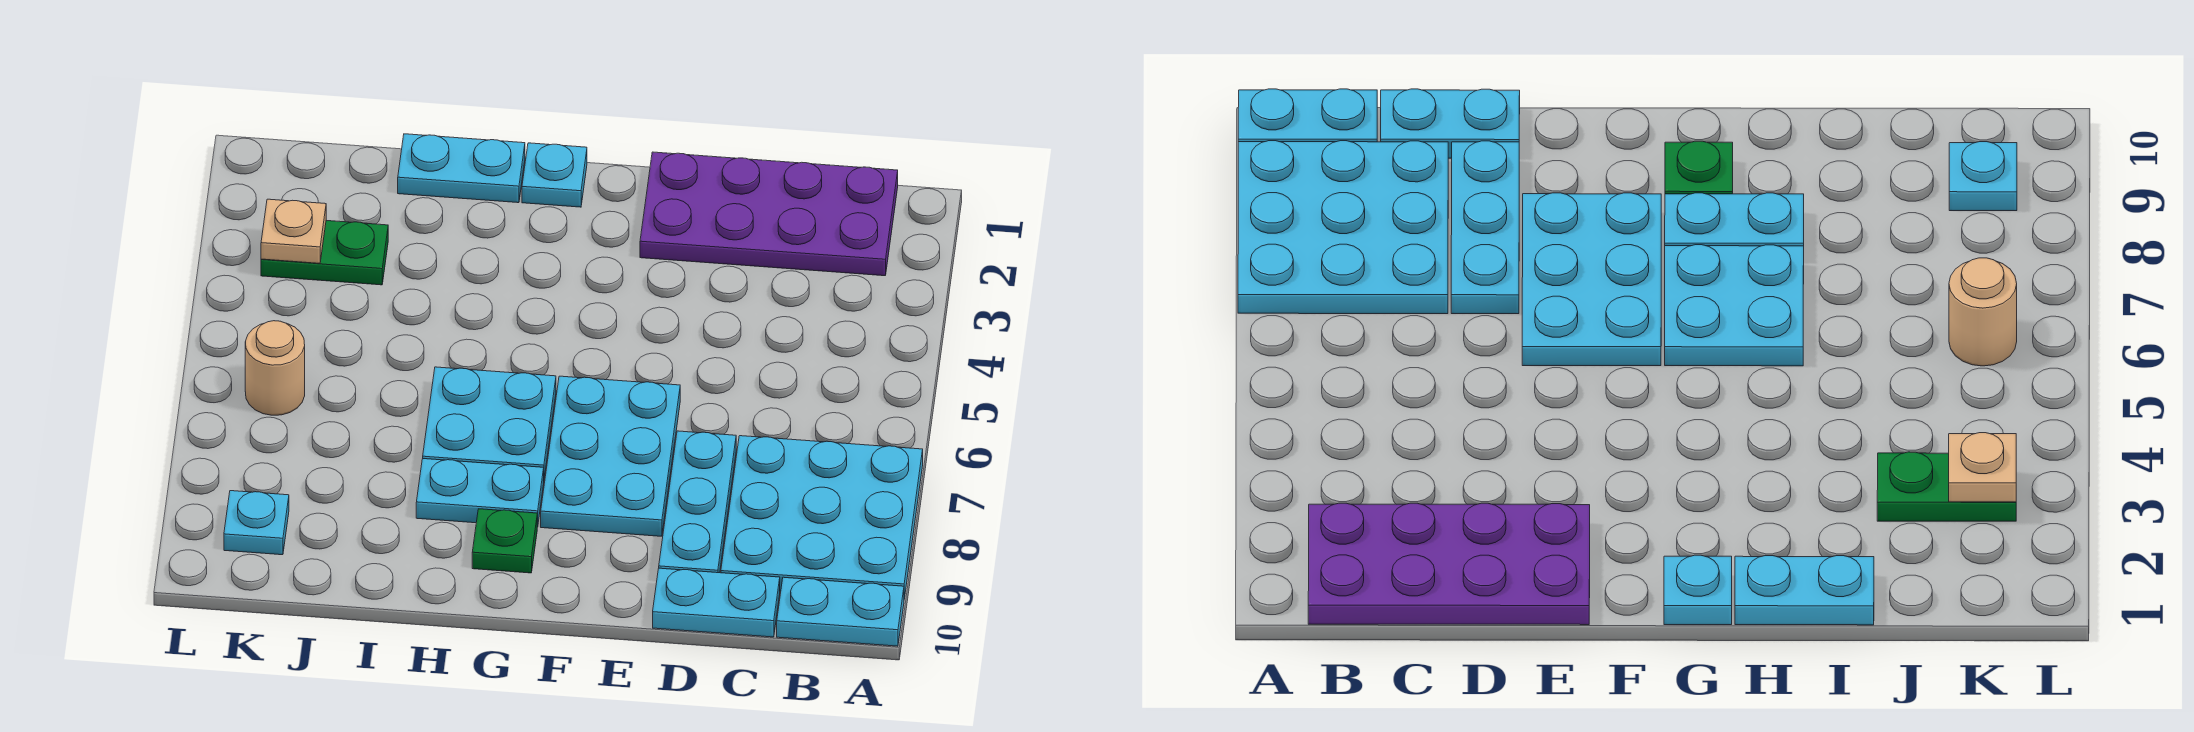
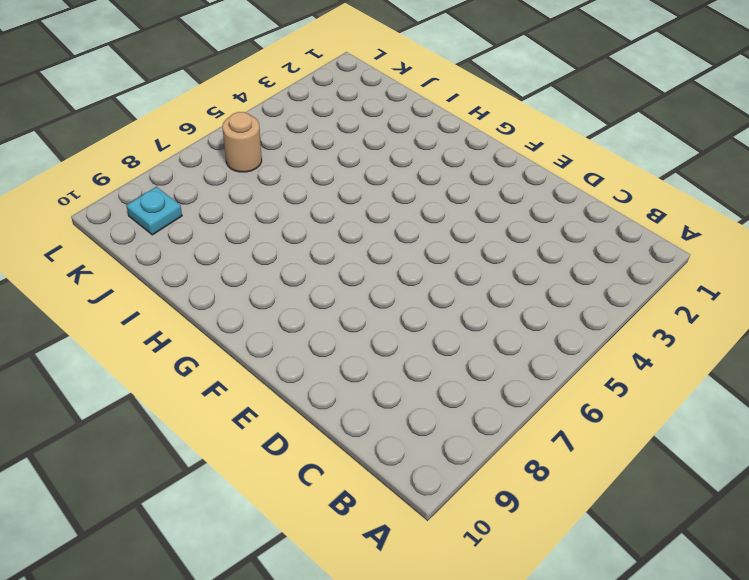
none -> cyan 3x3 plate [721,436,923,599]
none -> cyan 1x2 plate [777,577,904,646]
none -> purple 2x4 plate [640,152,898,276]

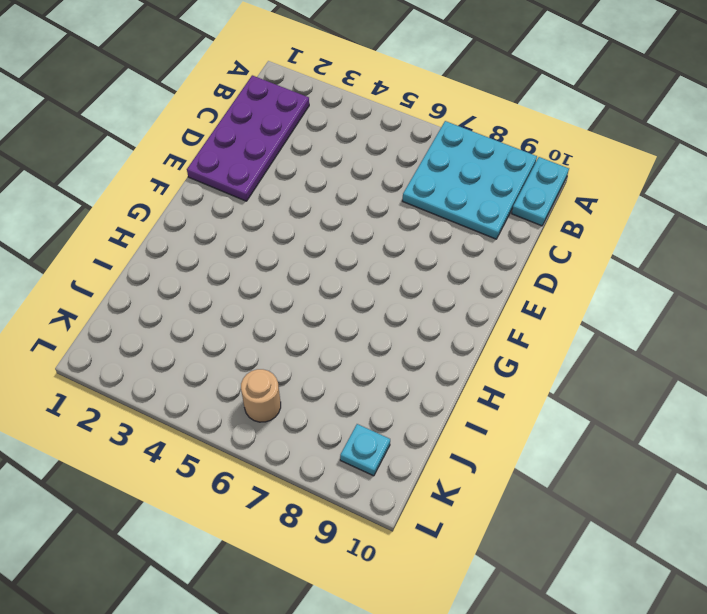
none -> cyan 1x2 plate [653,568,780,637]
none -> cyan 1x3 plate [659,431,736,573]
none -> cyan 2x3 plate [541,376,680,536]

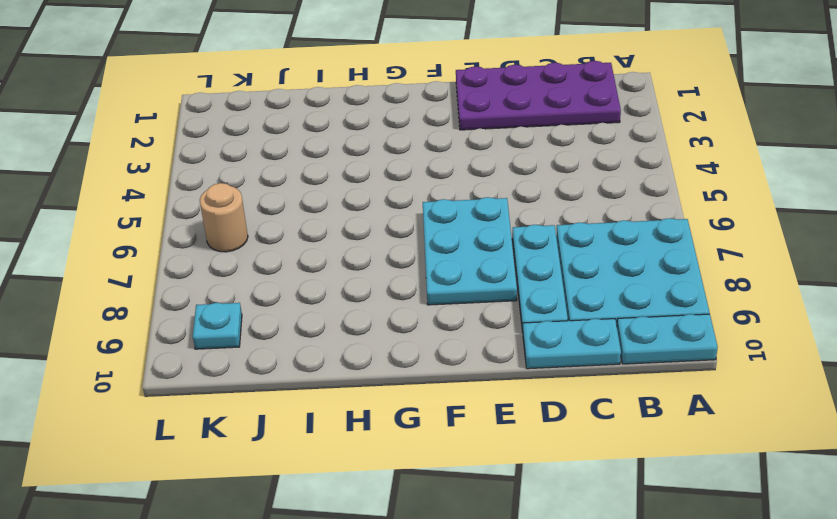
none -> cyan 1x1 plate [522,143,587,207]
none -> cyan 2x2 plate [423,367,556,478]
none -> cyan 1x2 plate [416,459,544,527]

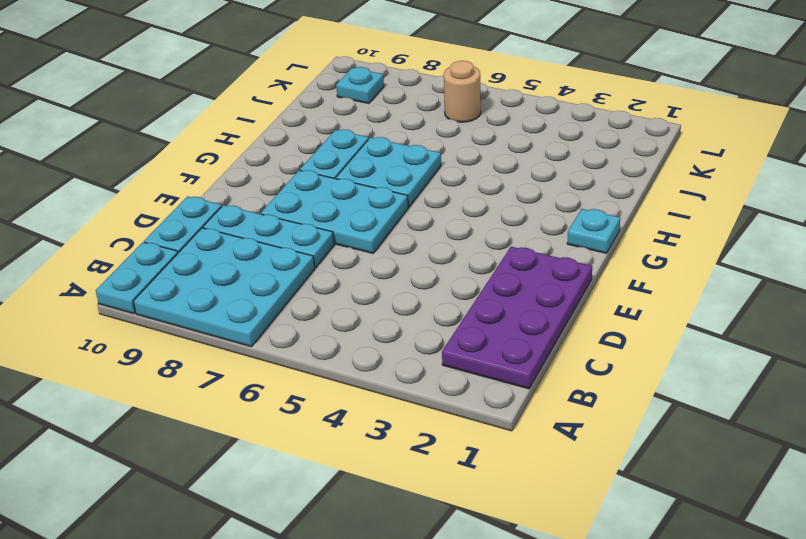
none -> green 1x1 plate [472,509,537,573]
none -> cyan 1x2 plate [398,134,525,203]
none -> green 1x2 plate [261,221,388,285]

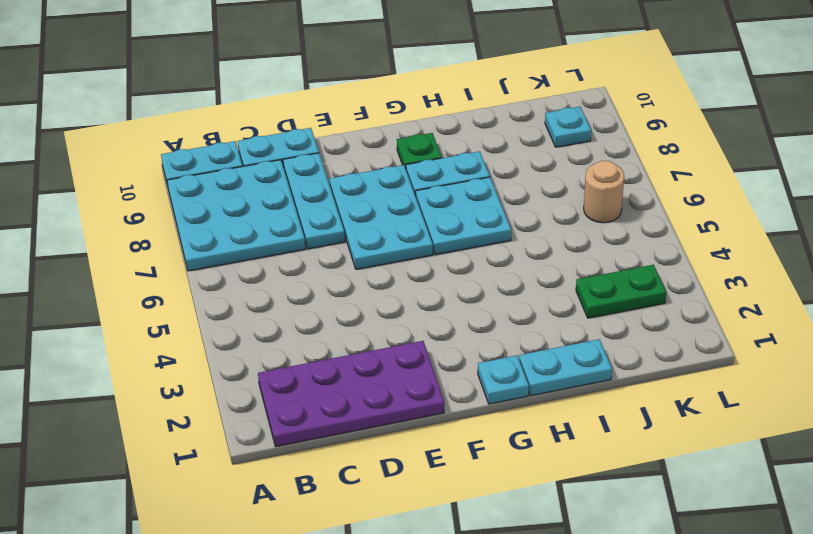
none -> tan 1x1 plate [261,199,326,263]

